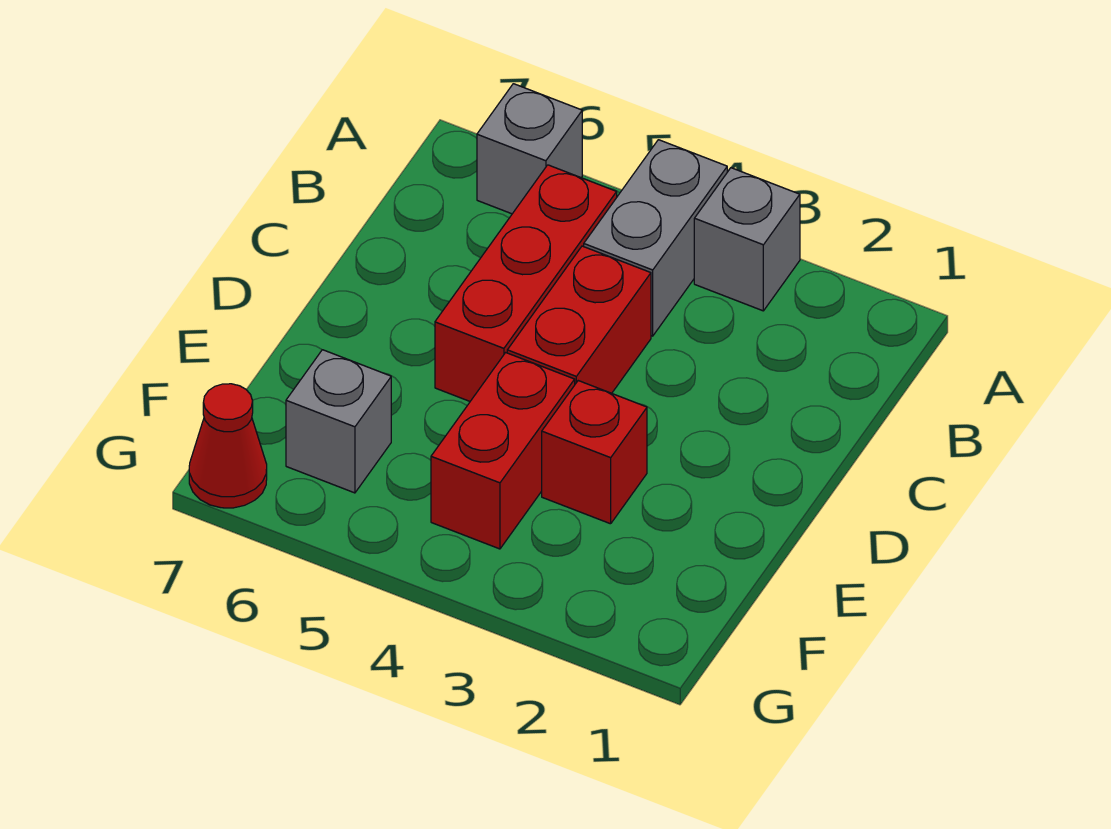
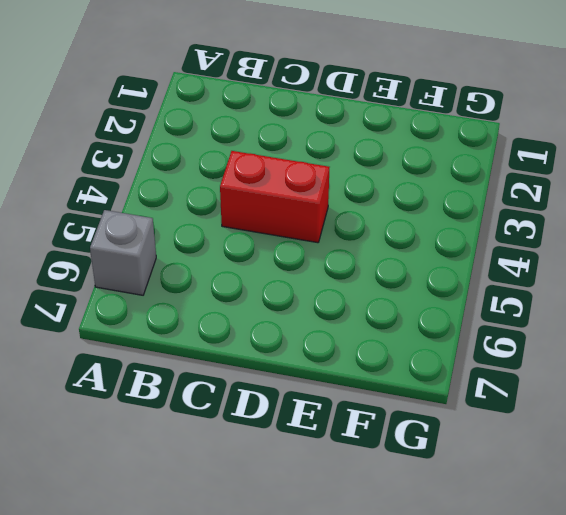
none -> grey 1x1 brick [694,168,800,311]
none -> grey 1x2 brick [584,140,727,336]

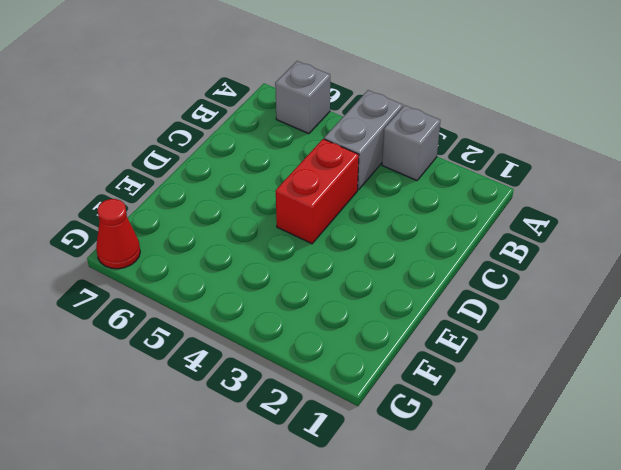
none -> red 1x3 brick [435,165,617,401]
none -> red 1x1 brick [542,381,647,524]

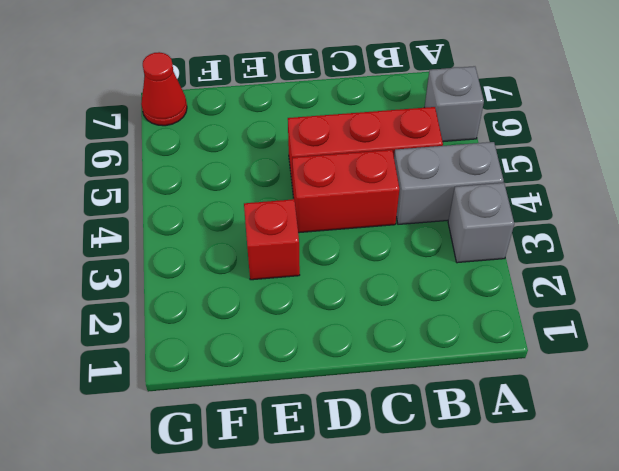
none -> red 1x2 brick [431,353,575,549]
none -> grey 1x1 brick [286,350,391,493]

